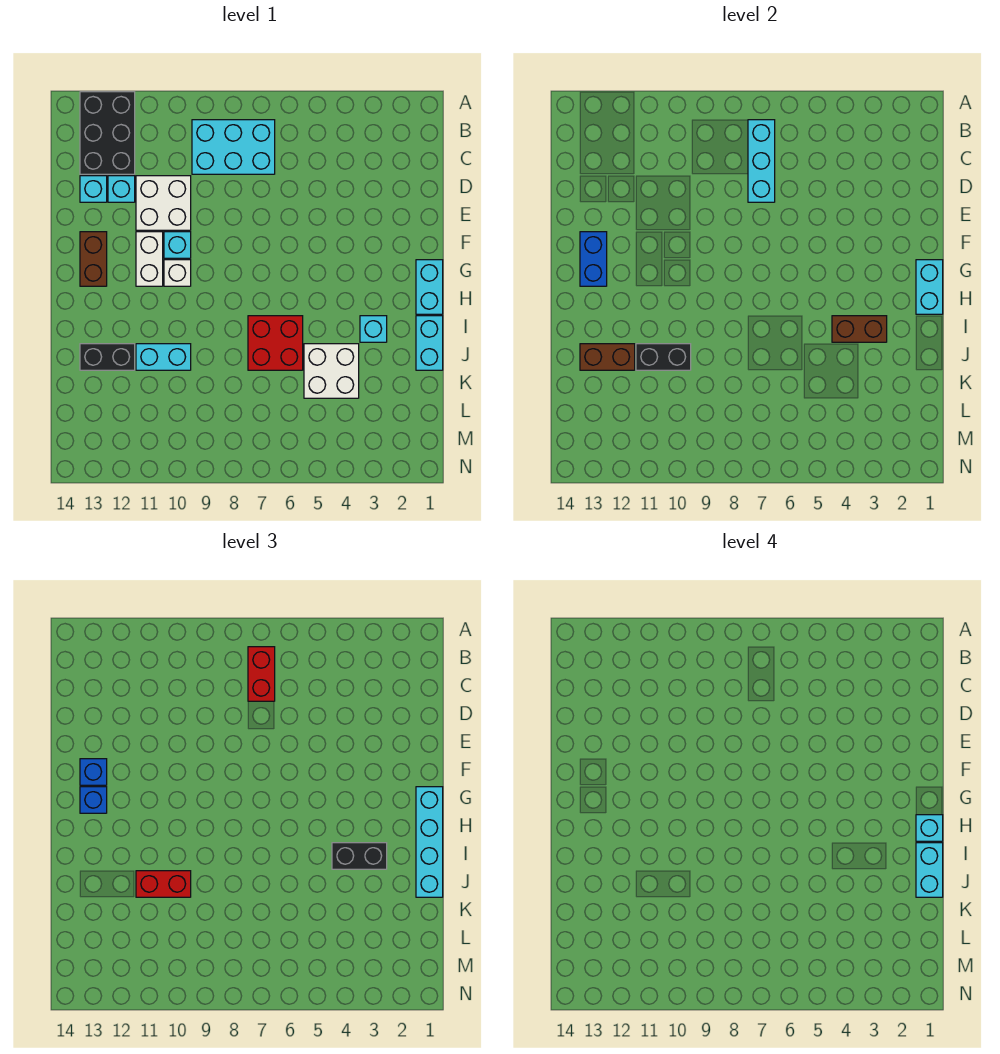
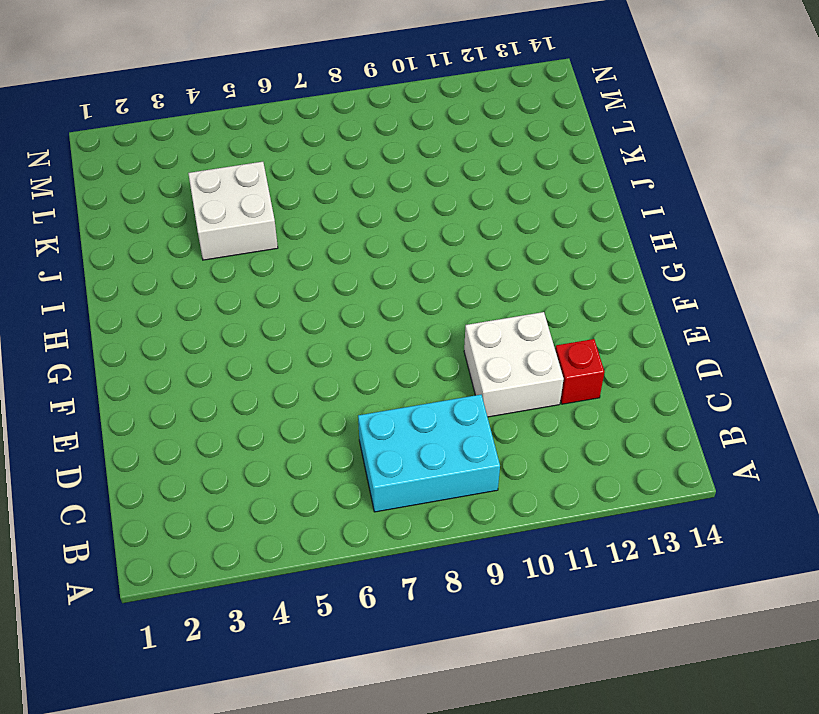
red 1x1 brick [555,339,605,404] -> cyan 1x1 brick [108,176,135,202]
none -> black 2x3 brick [80,92,135,174]
none -> cyan 1x1 brick [80,176,107,202]
none -> cyan 1x1 brick [164,232,191,258]
none -> white 1x2 brick [136,232,163,286]

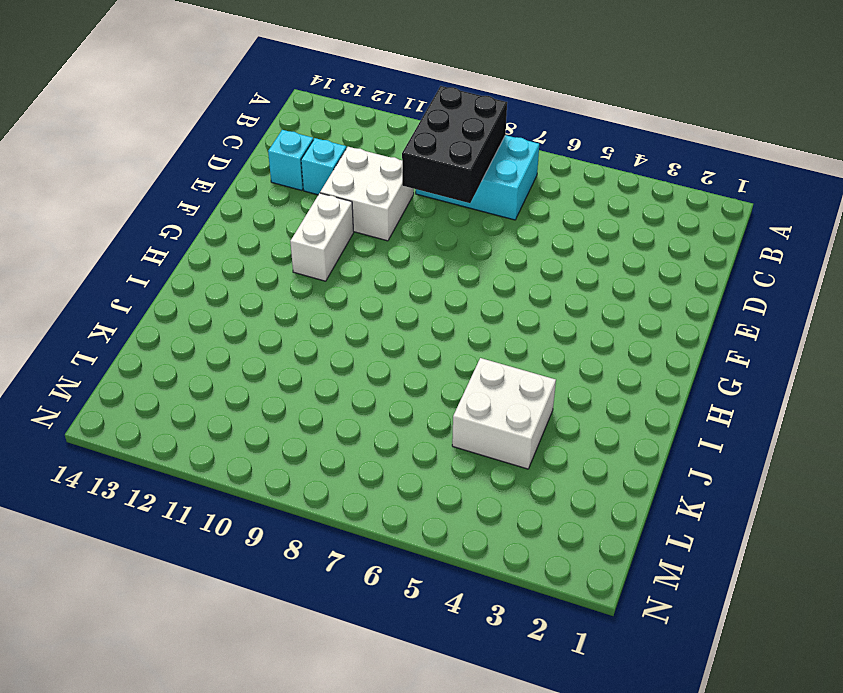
black 2x3 brick [402,86,507,203] -> black 2x3 brick moved to [80,92,135,174]
none -> cyan 1x1 brick [164,232,191,258]
none -> brown 1x2 brick [80,232,107,286]
none -> cyan 1x2 brick [416,260,443,314]
none -> white 1x1 brick [164,260,191,286]

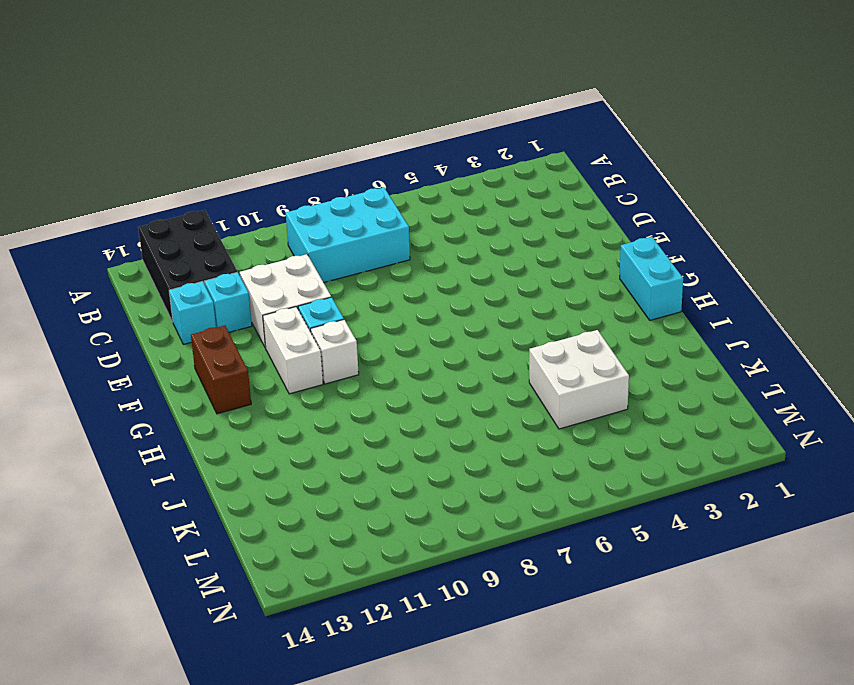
none -> cyan 1x2 brick [416,316,443,370]
none -> cyan 1x1 brick [360,316,387,342]
none -> red 2x2 brick [248,316,303,370]
none -> cyan 1x2 brick [136,344,191,370]

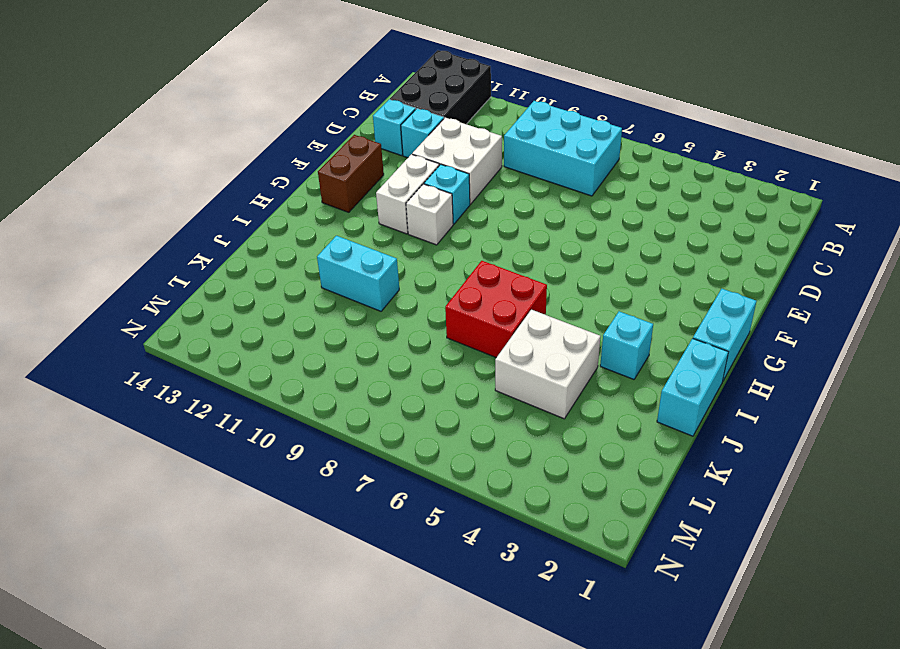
none -> black 1x2 brick [80,344,135,370]
none -> cyan 1x3 brick [748,120,775,202]
none -> blue 1x2 brick [580,232,607,286]
none -> cyan 1x2 brick [916,260,943,314]

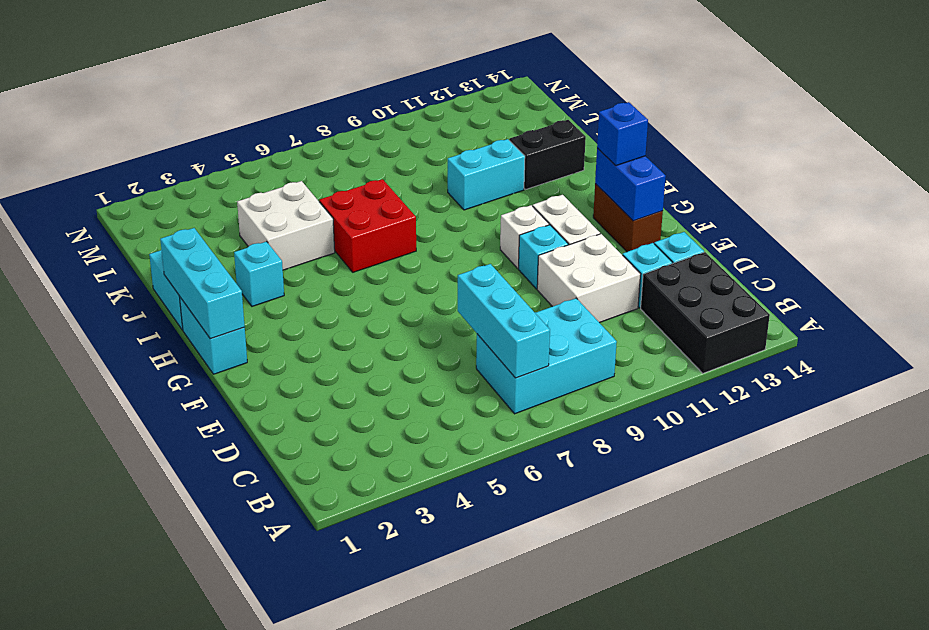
cyan 1x3 brick [160,228,245,339] -> cyan 1x2 brick [916,260,943,314]
none -> brown 1x2 brick [832,316,887,342]
none -> black 1x2 brick [636,344,691,370]
none -> brown 1x2 brick [580,344,635,370]
none -> red 1x2 brick [248,647,275,701]

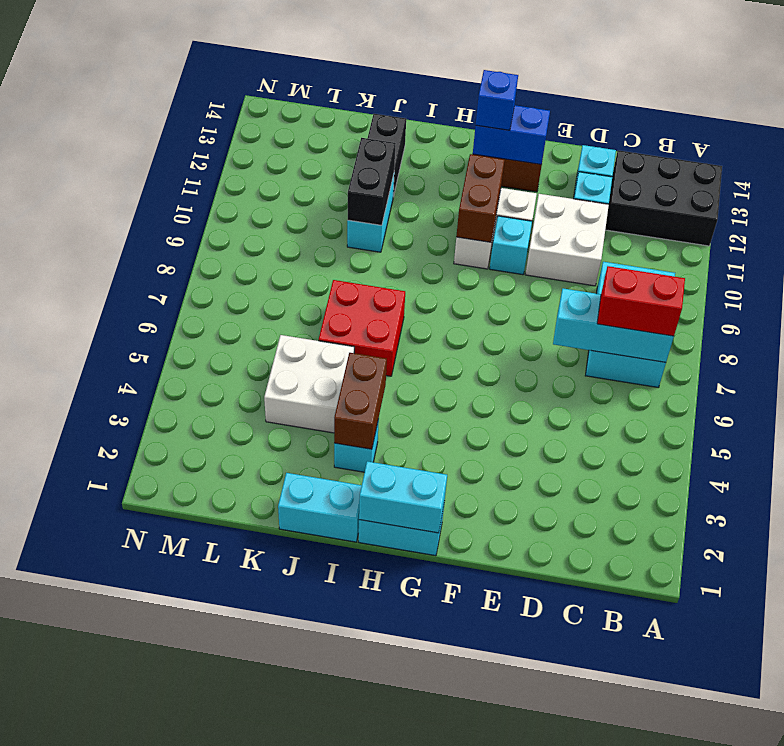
brown 1x2 brick [456,154,505,242] -> brown 1x2 brick moved to [580,344,635,370]
none -> blue 1x1 brick [80,759,107,785]
none -> cyan 1x4 brick [416,787,443,897]
none -> black 1x2 brick [332,843,387,869]
none -> red 1x2 brick [136,871,191,897]

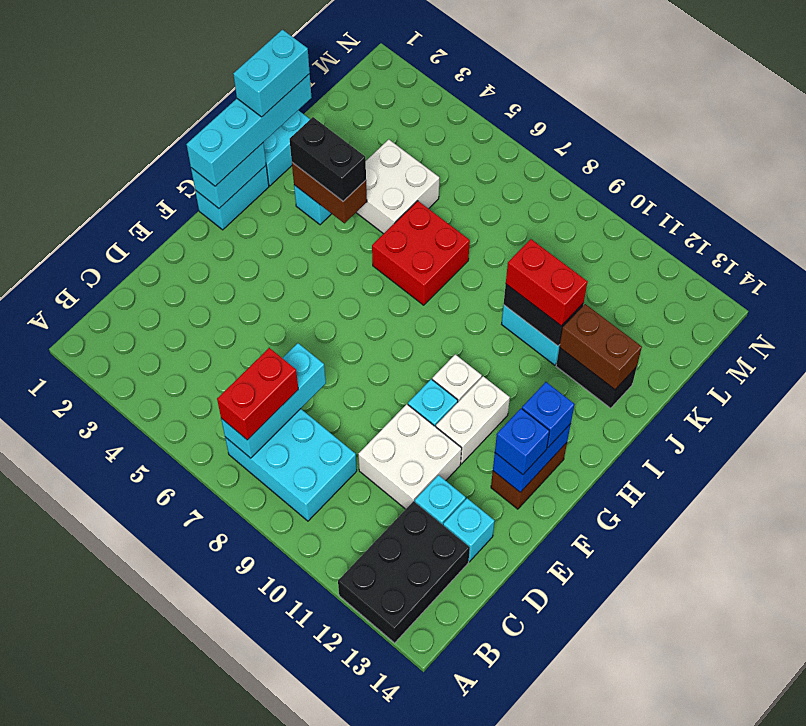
none -> cyan 1x1 brick [916,815,943,841]

